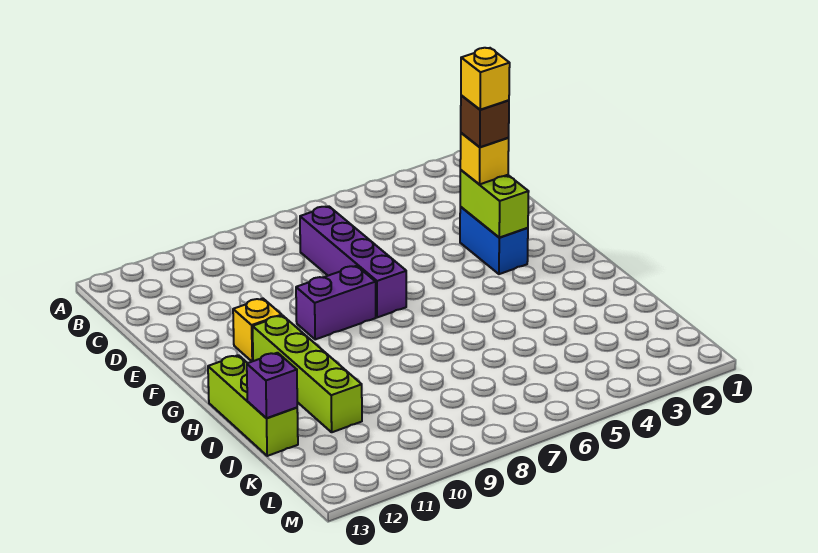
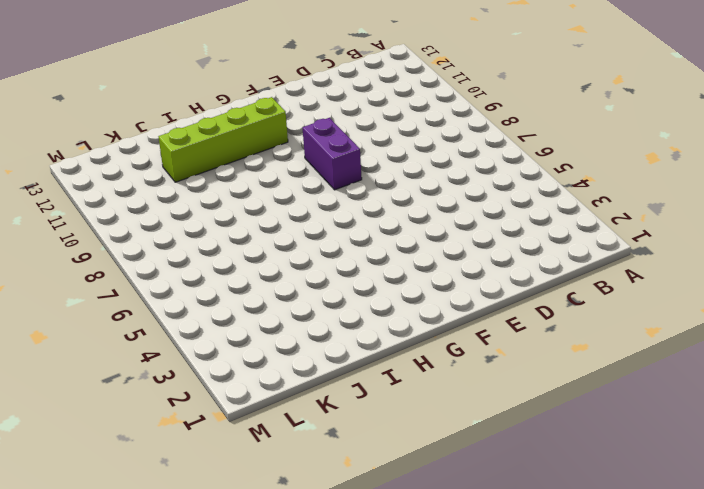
none -> purple 1x4 brick [300,206,406,317]
none -> blue 1x2 brick [460,207,528,274]

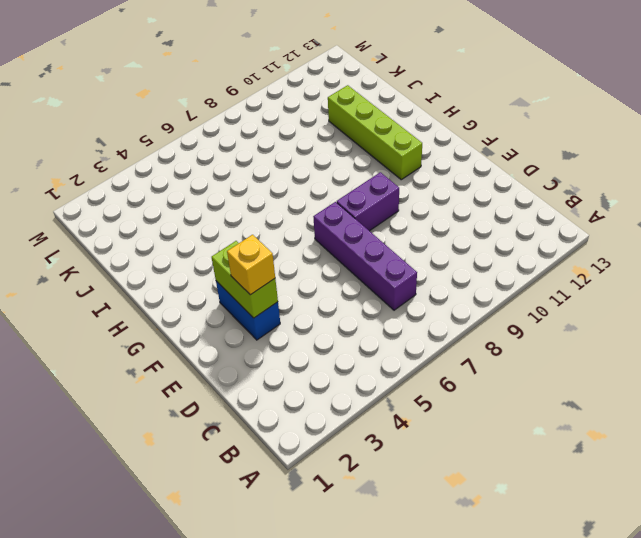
none -> yellow 1x1 brick [233,299,282,361]
none -> lime 1x3 brick [208,355,298,456]

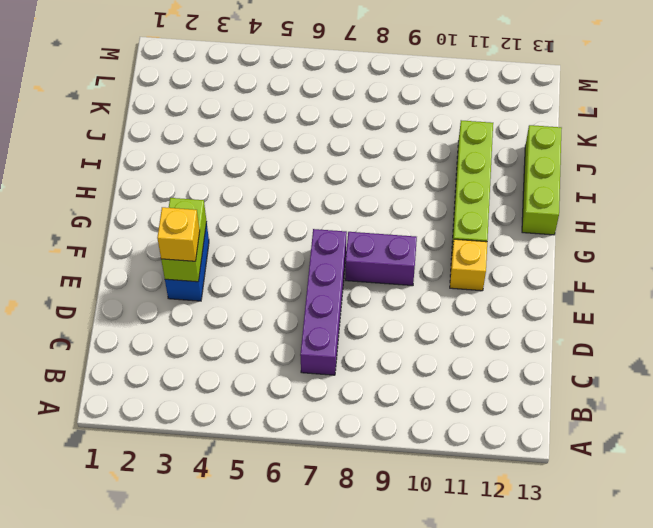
none -> purple 1x1 brick [247,353,297,418]
none -> brown 1x1 brick [461,95,509,147]

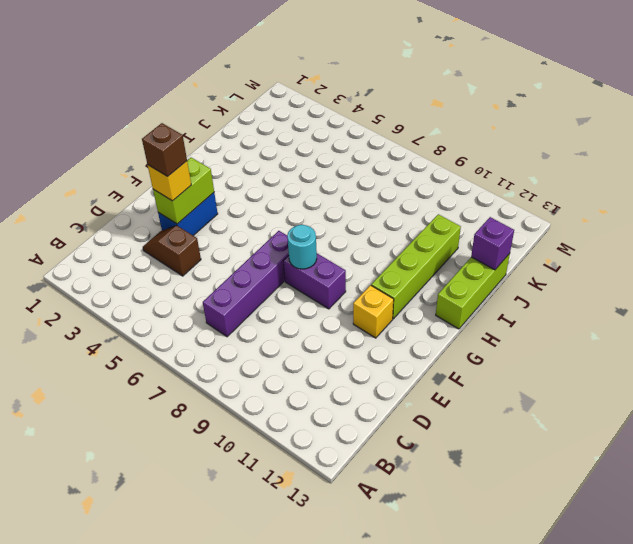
brown 1x2 slope [143,226,201,276] -> none
cyan 1x1 round brick [287,225,317,269] -> none
none -> yellow 1x1 brick [461,48,510,110]

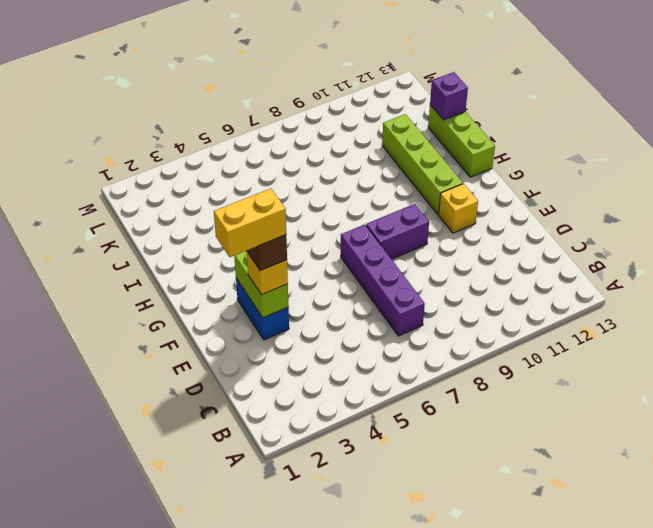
yellow 1x2 brick [214,188,286,257] -> yellow 1x1 brick [461,48,510,110]

